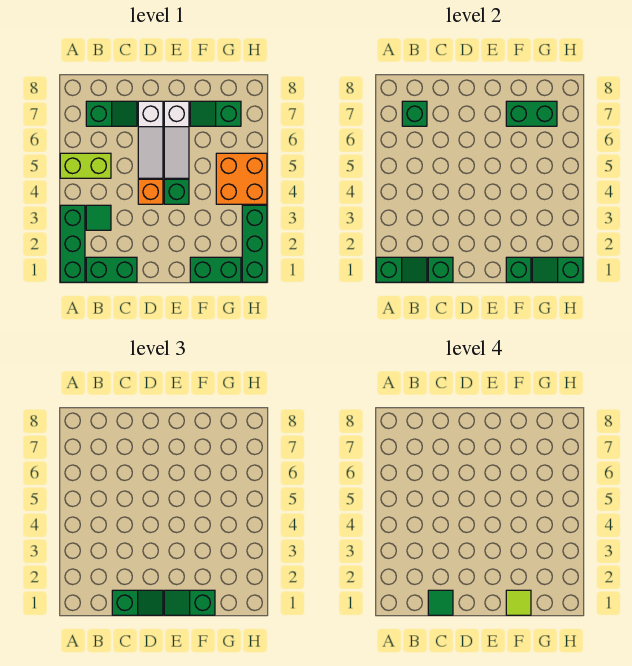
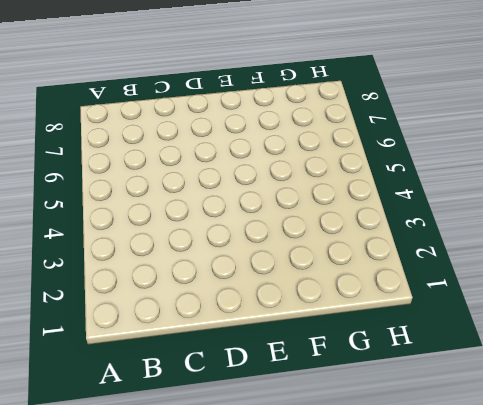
none -> green 1x3 brick [60,205,85,282]
none -> lime 1x2 brick [60,153,111,178]
none -> green 1x2 brick [86,257,137,282]

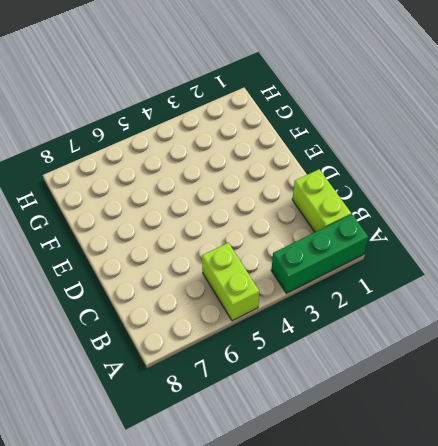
lime 1x2 brick [292,169,351,232] -> green 1x2 brick [86,257,137,282]
none -> green 1x1 tile [86,205,111,230]
none -> green 1x2 slope [86,101,137,126]
none -> orange 1x1 brick [138,179,163,204]

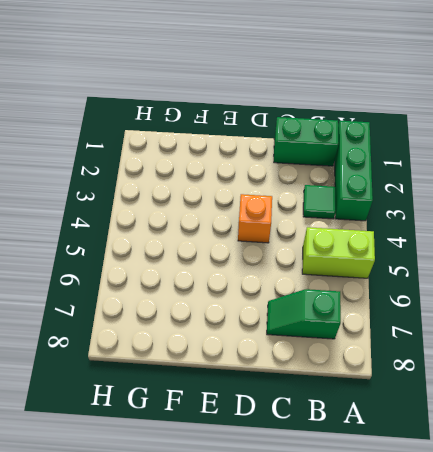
none -> white 1x3 slope [138,101,163,178]
none -> green 1x1 brick [164,179,189,204]
none -> white 1x3 slope [164,101,189,178]

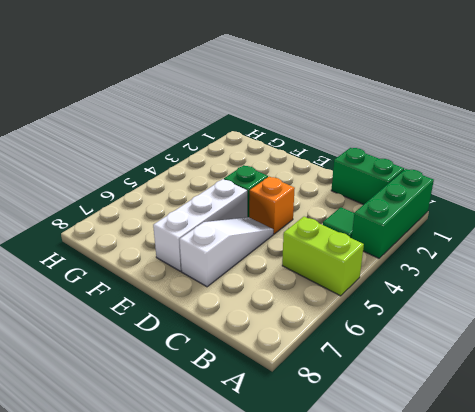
white 1x3 brick [153,179,247,271] -> white 1x3 slope [164,101,189,178]
none -> green 1x2 slope [86,101,137,126]
none -> green 1x2 brick [190,257,241,282]
none -> green 1x2 slope [190,101,241,126]

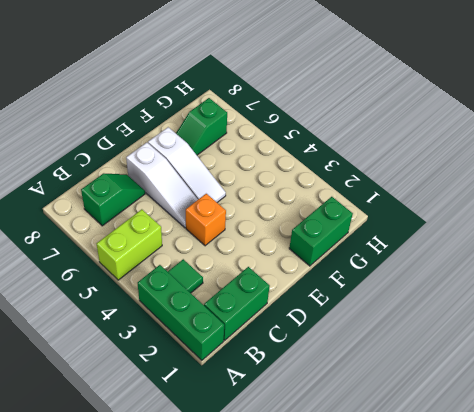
none -> green 1x1 brick [164,179,189,204]
none -> orange 2x2 brick [216,153,267,204]
none -> green 1x3 brick [242,205,267,282]

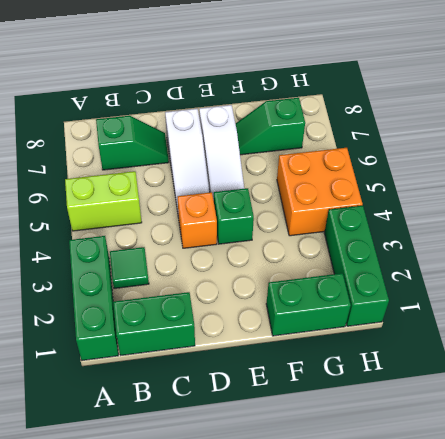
none -> green 1x2 slope [376,257,427,282]
none -> green 1x1 brick [402,101,427,126]
none -> green 1x1 brick [428,257,453,282]

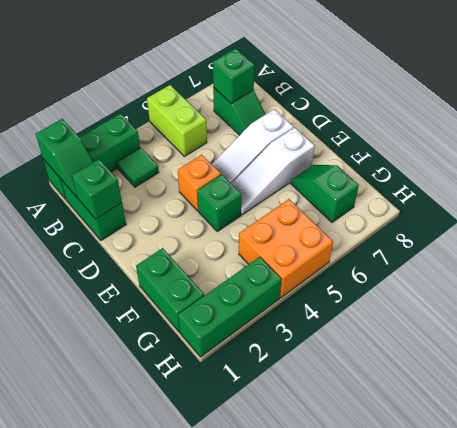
none -> green 1x1 brick [506,257,531,282]
none -> green 1x2 brick [506,101,557,126]
none -> green 1x2 slope [532,257,583,282]

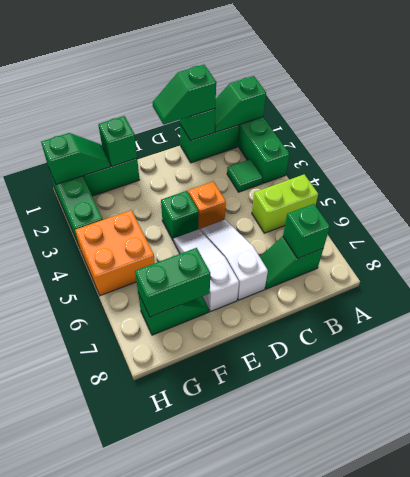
none -> green 1x2 slope [164,590,215,615]
none -> green 1x1 tile [428,590,453,615]
none -> lime 1x1 tile [506,590,531,615]

